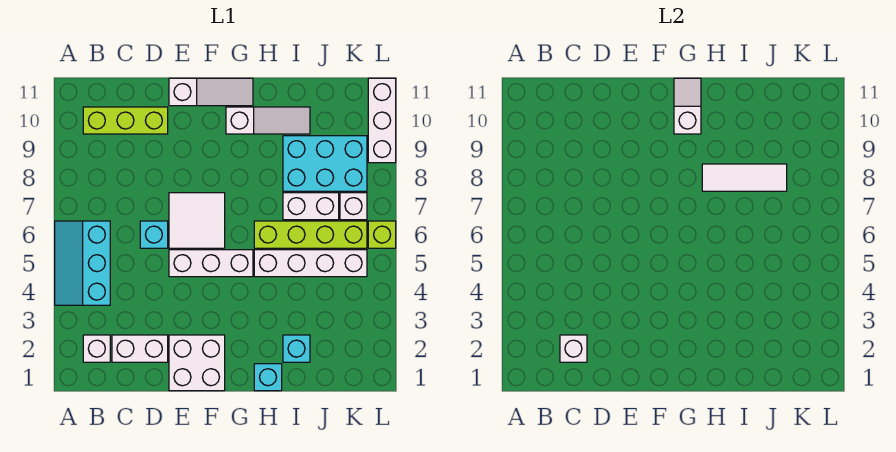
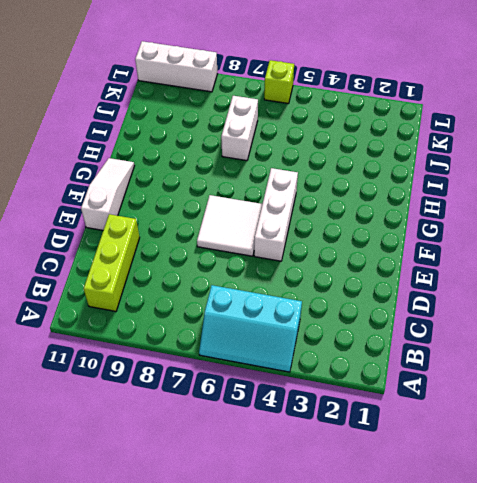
none -> white 1x1 brick [83,335,110,362]
none -> white 1x2 brick [112,335,168,362]
none -> cyan 1x1 brick [140,221,168,248]

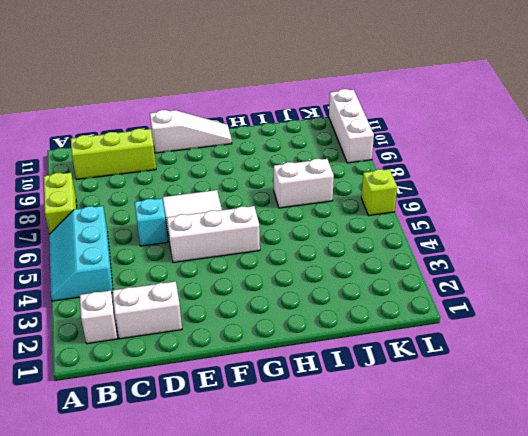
lime 1x2 brick [44,173,77,234] -> none
none -> white 2x2 brick [169,335,225,391]
none -> white 1x3 slope [226,107,310,134]
none -> cyan 1x1 brick [254,364,282,391]

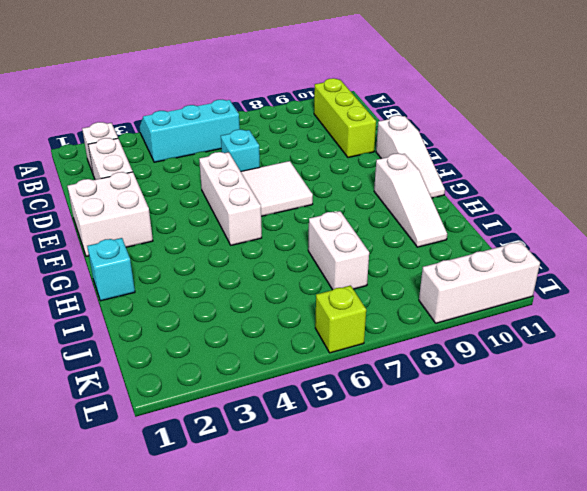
none -> white 1x4 brick [254,250,367,277]
none -> lime 1x4 brick [254,221,367,248]
none -> cyan 1x1 brick [283,335,310,362]

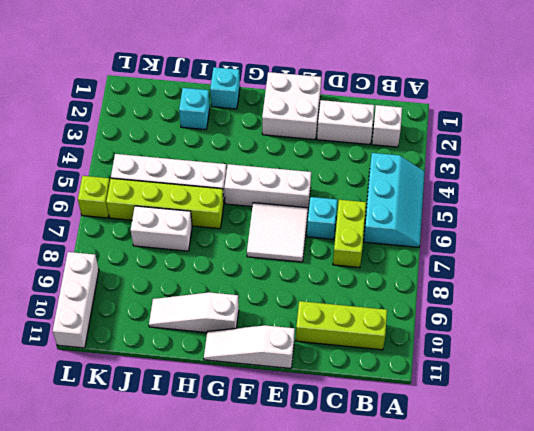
lime 1x2 brick [333,200,366,268] -> none
none -> cyan 2x3 brick [283,136,367,191]
none -> white 1x1 brick [340,193,367,220]
none -> white 1x1 brick [560,335,587,362]

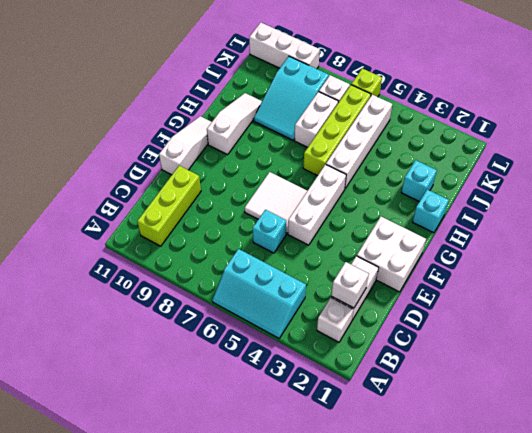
cyan 2x3 slope [253,56,329,140] -> cyan 2x3 brick [283,136,367,191]
none -> white 1x2 slope [674,78,701,134]
none -> white 1x3 tile [702,164,787,191]

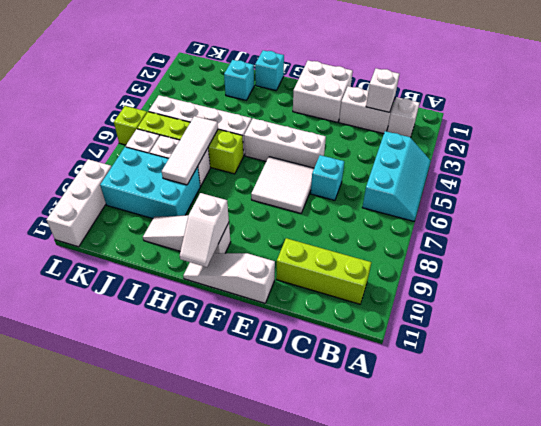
white 1x3 tile [162,116,218,185] -> white 1x3 tile turned to [702,164,787,191]

